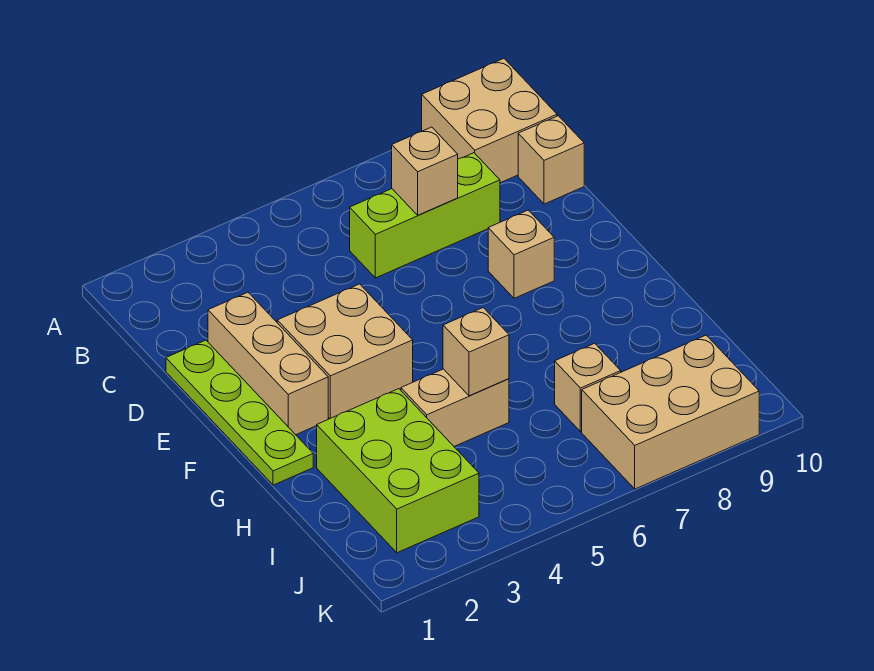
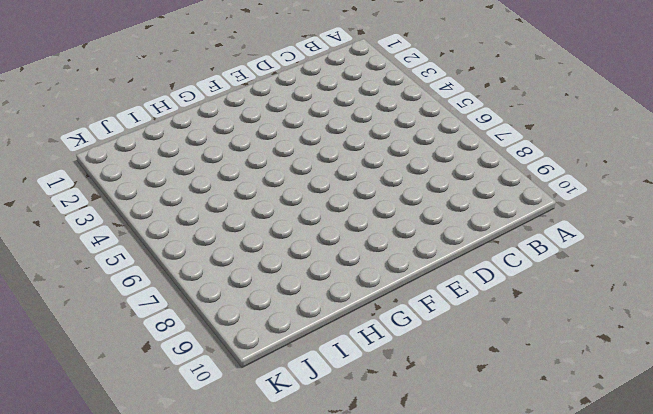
none -> tan 2x2 brick [422,59,557,183]
none -> lime 1x3 brick [350,153,500,278]
none -> tan 1x1 brick [518,116,584,204]

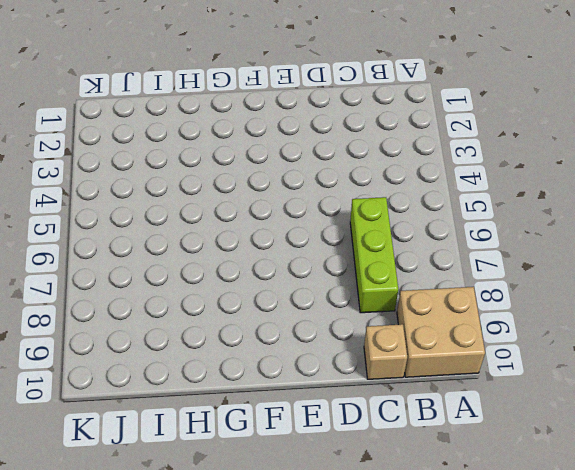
none -> lime 1x4 plate [166,340,313,485]
none -> tan 1x3 brick [208,292,328,435]
none -> tan 2x2 brick [277,284,413,419]

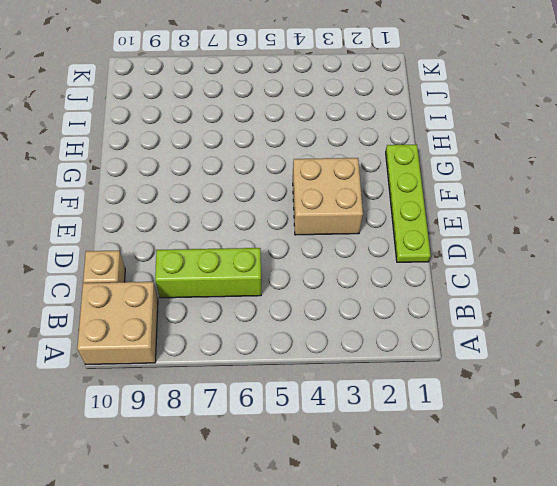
none -> tan 1x3 brick [208,292,328,435]
none -> tan 1x1 brick [488,210,554,298]
none -> lime 2x3 brick [317,389,479,553]

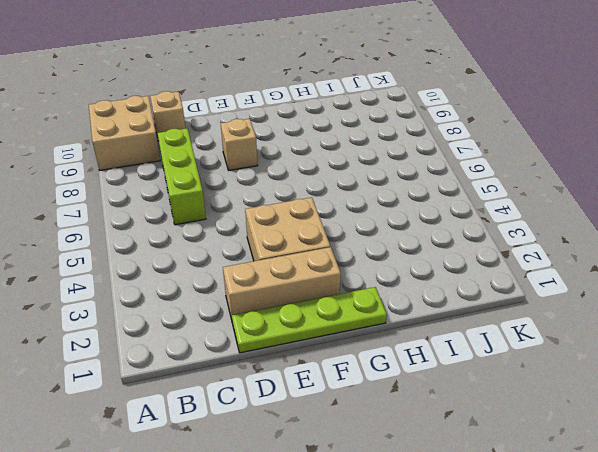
none -> lime 2x3 brick [317,389,479,553]
none -> tan 1x2 brick [401,369,509,446]
none -> tan 1x1 brick [555,343,621,432]

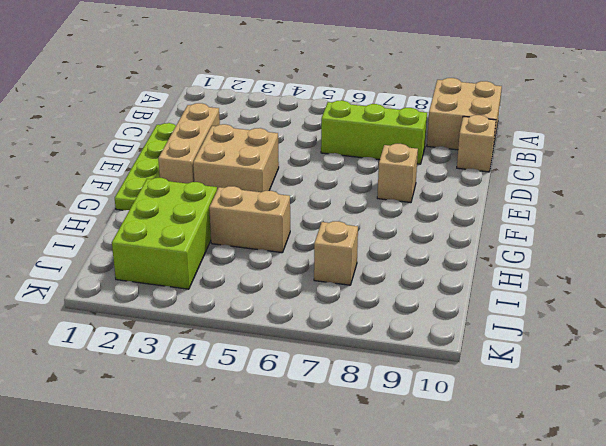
none -> tan 2x3 brick [582,335,759,489]
none -> tan 1x1 brick [392,127,458,215]
none -> tan 1x1 brick [443,308,509,396]

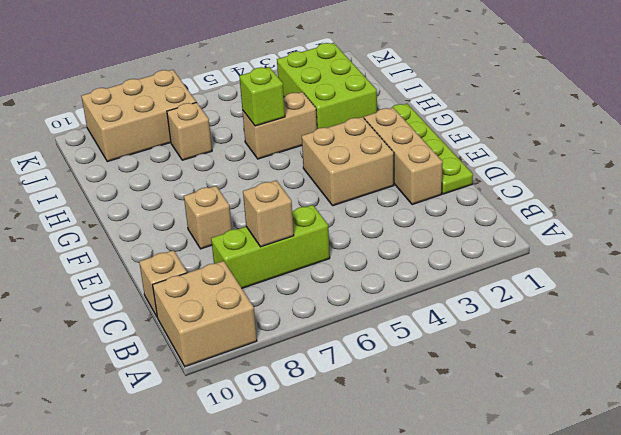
lime 1x1 brick [239,67,285,126] -> tan 1x1 brick [443,308,509,396]

